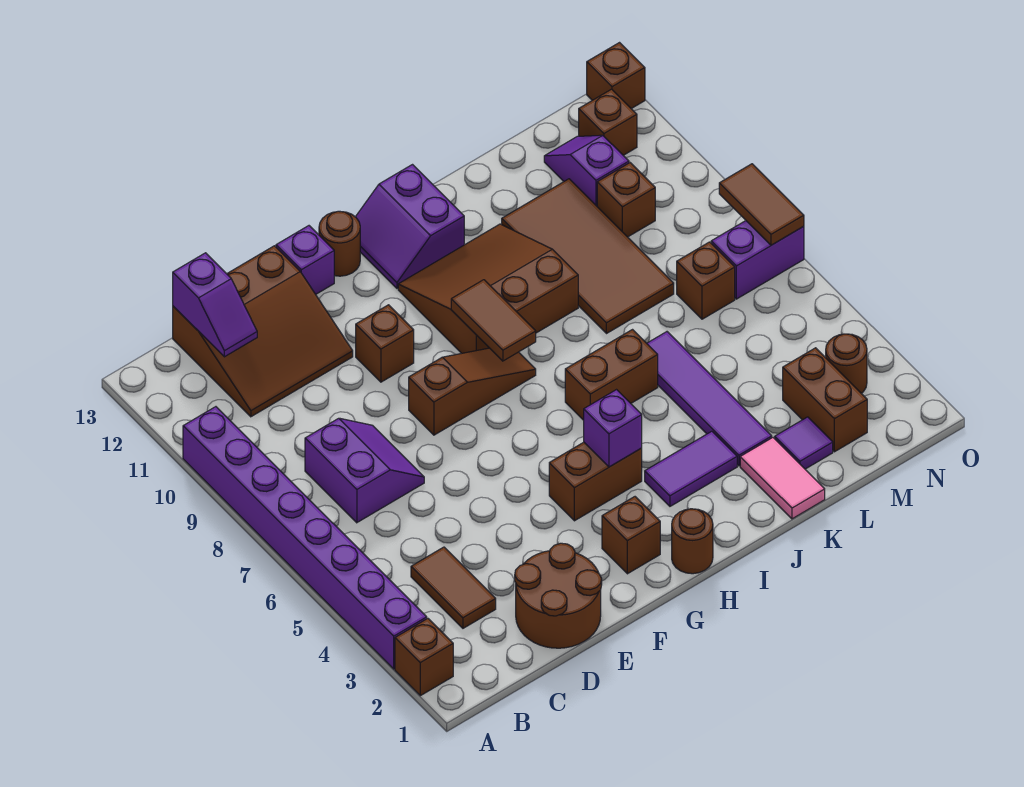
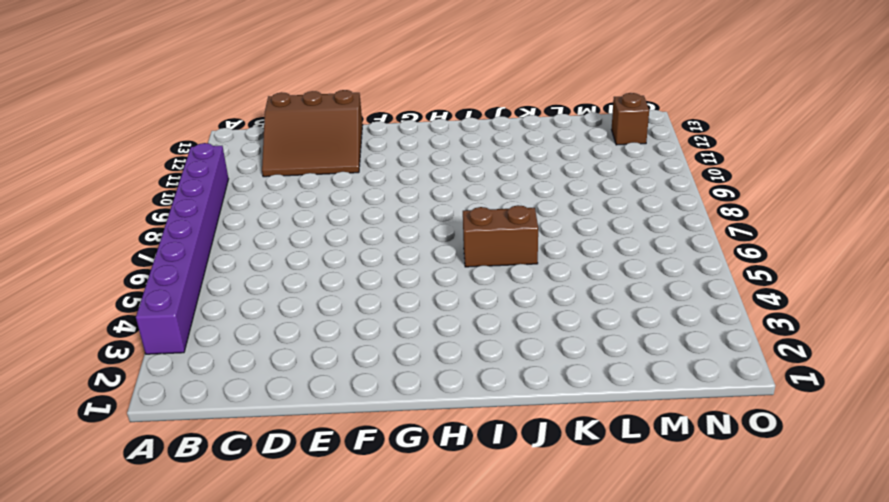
none -> brown 1x1 brick [395,618,453,696]
none -> brown 1x2 tile [411,547,496,628]
none -> purple 2x2 slope [305,418,424,523]
none -> brown 2x2 round brick [515,543,602,648]

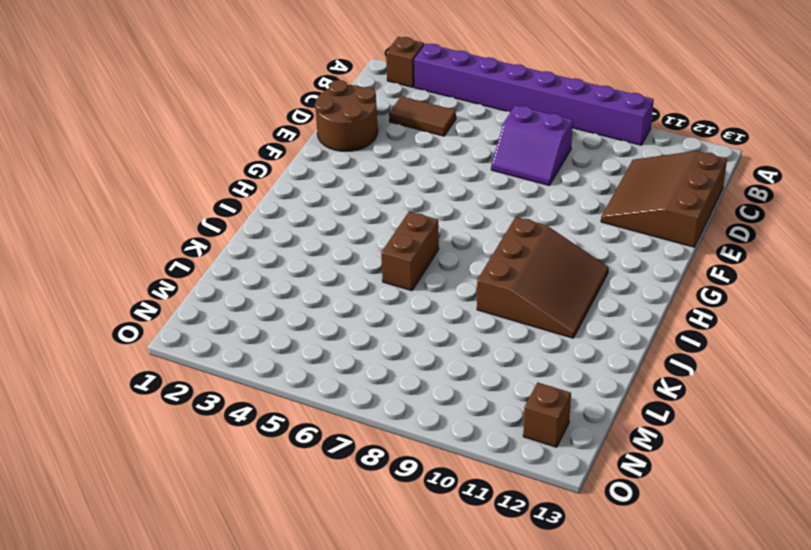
none -> brown 1x3 slope [409,348,536,435]
none -> brown 1x1 brick [356,305,414,382]
none -> purple 1x1 brick [276,226,334,294]
none -> brown 1x1 brick [602,497,660,574]

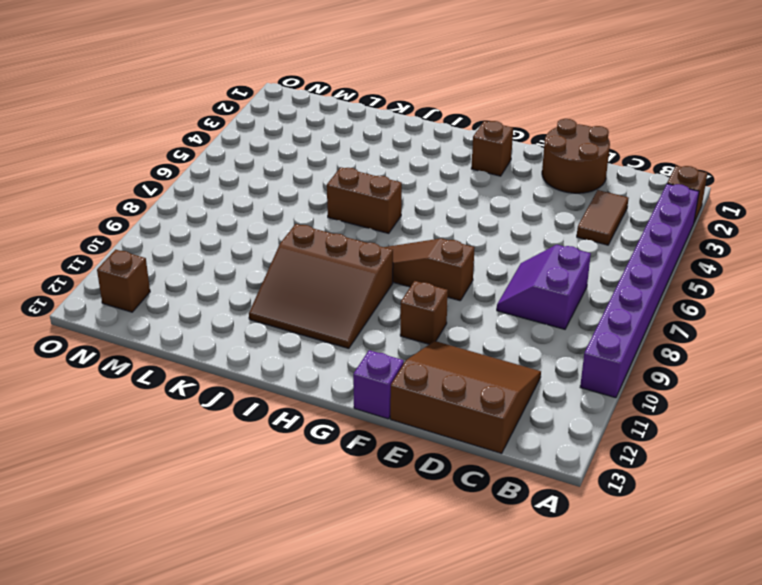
none -> brown 1x2 brick [549,442,642,521]
none -> brown 1x1 round brick [319,211,360,276]
none -> brown 1x1 round brick [672,509,713,574]
none -> purple 2x2 slope [356,165,464,288]

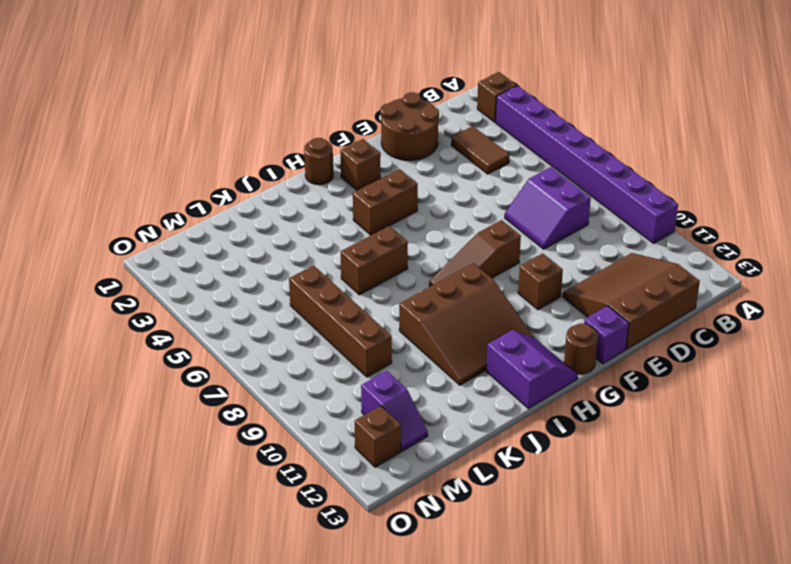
brown 1x4 brick [289,265,392,377] -> brown 2x4 tile [502,179,674,334]
none -> purple 1x2 tile [645,431,737,506]
none -> pink 1x2 tile [740,438,825,519]
none -> purple 1x4 tile [647,332,772,466]
none -> purple 1x1 tile [775,417,833,469]

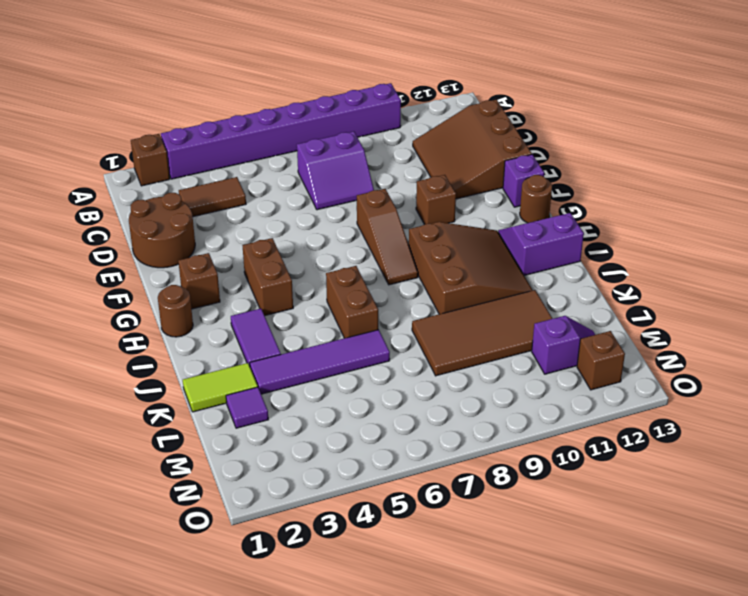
lime 1x2 tile [183,363,258,412] -> pink 1x2 tile [740,438,825,519]
none -> brown 1x2 brick [783,348,867,452]
none -> brown 1x1 brick [677,242,735,319]
none -> brown 1x1 brick [597,163,655,237]
none -> brown 1x1 round brick [826,334,867,393]

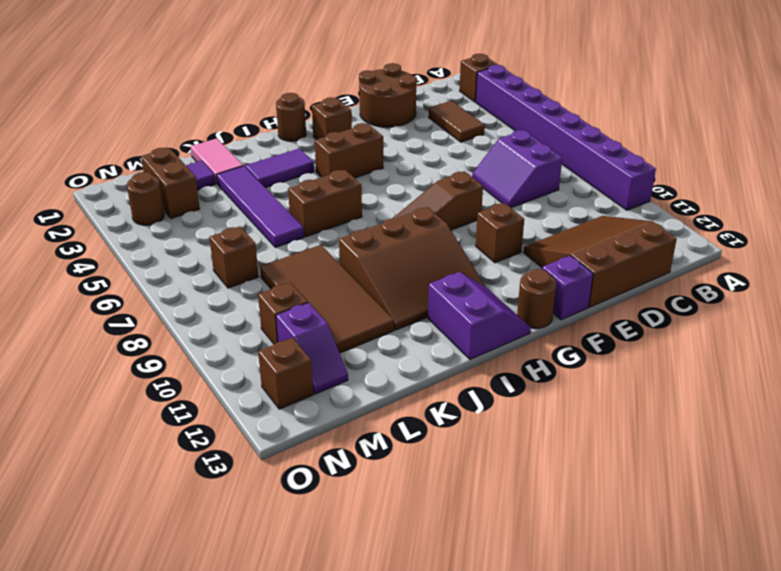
none -> purple 1x2 brick [711,221,804,299]
none -> brown 1x1 brick [587,43,645,109]
none -> purple 1x2 slope [173,253,257,357]
none -> purple 1x1 brick [584,390,642,467]

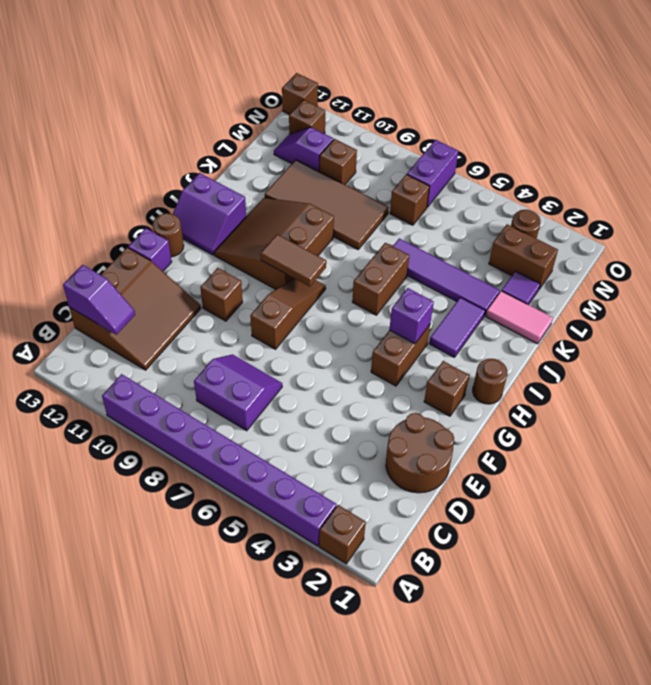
none -> brown 1x2 tile [411,547,496,628]
none -> brown 1x2 tile [719,164,804,245]

